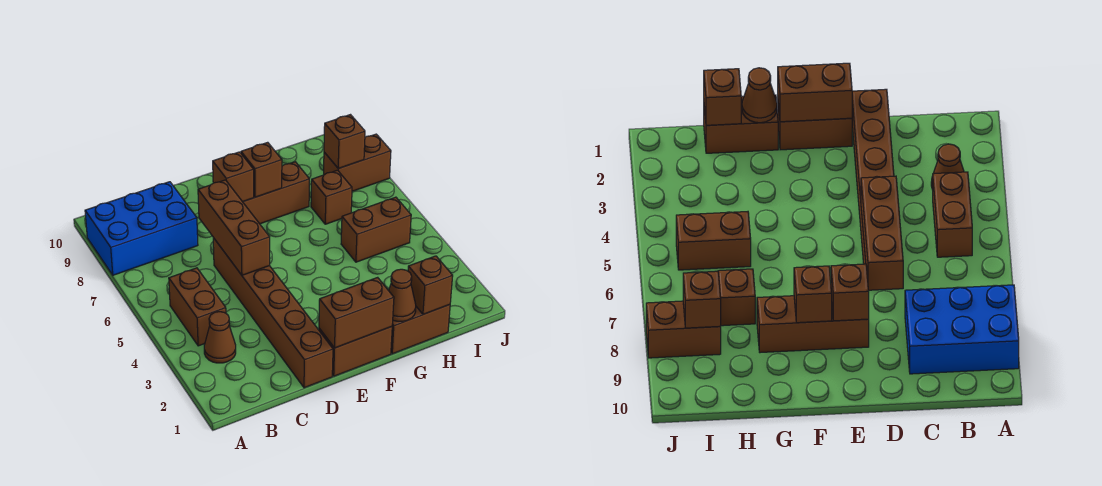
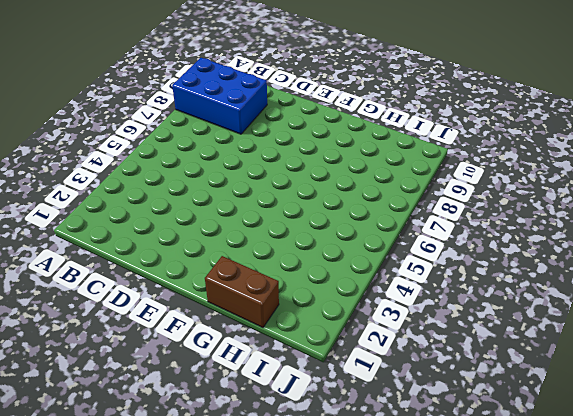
none -> brown 1x1 cone [204,312,236,363]
none -> brown 1x2 brick [169,268,226,346]
none -> brown 1x6 brick [213,238,333,388]

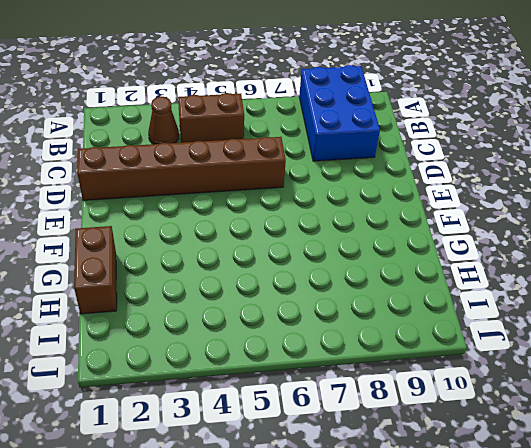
none -> brown 1x2 brick [319,327,392,376]
none -> brown 1x3 brick [243,162,309,224]
none -> brown 1x2 brick [341,197,411,262]

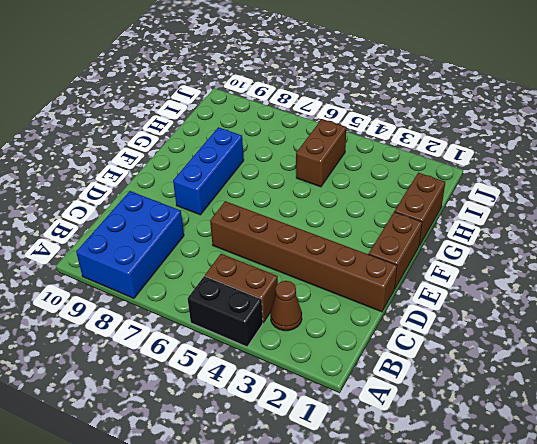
black 1x2 brick [188,276,263,347] -> none
blue 1x3 brick [173,127,244,215] -> brown 1x3 brick [243,162,309,224]
none -> brown 1x1 brick [311,170,352,224]
none -> brown 1x2 brick [324,134,391,191]
none -> brown 1x3 brick [198,180,270,275]

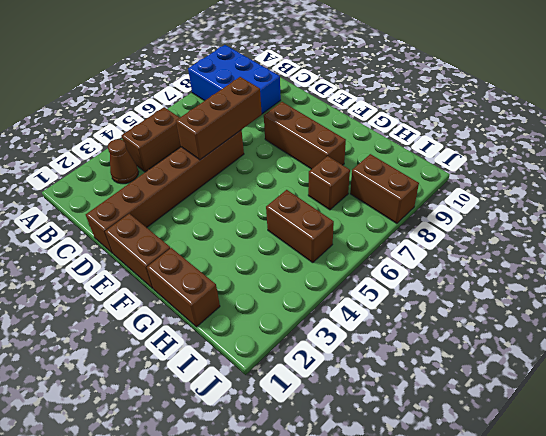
none -> brown 1x2 brick [319,277,394,348]
none -> brown 1x1 brick [213,152,254,202]
none -> brown 1x1 brick [241,142,282,197]

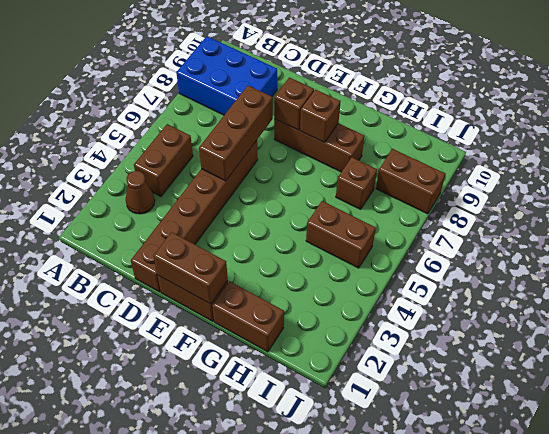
none -> brown 1x1 cone [389,269,416,321]
none -> brown 1x1 brick [408,256,453,314]
none -> brown 1x1 brick [324,115,365,168]

